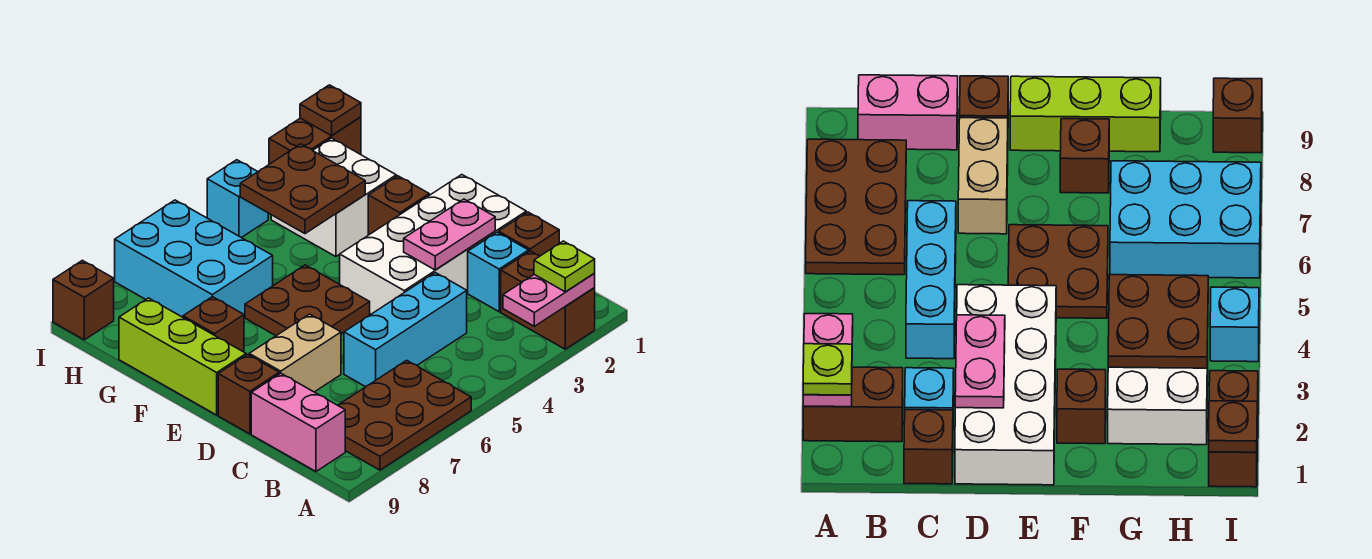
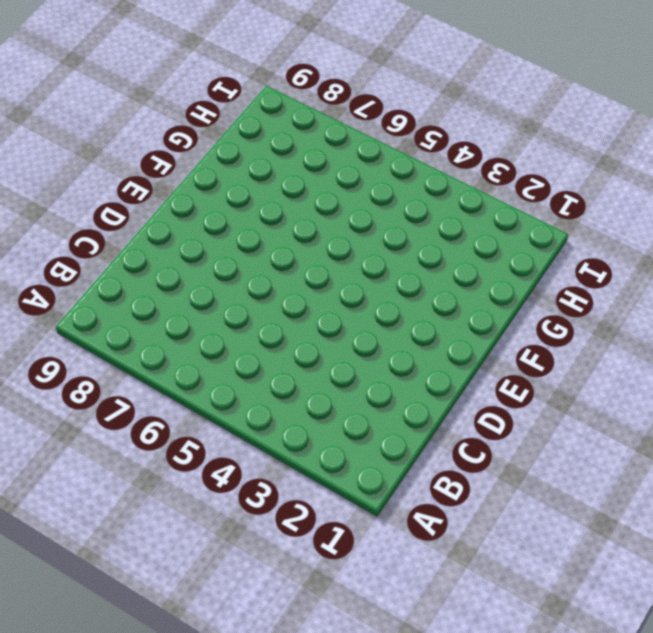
none -> brown 1x2 brick [501,251,595,349]
none -> brown 2x3 plate [338,360,471,470]
none -> pink 1x2 brick [251,373,345,471]

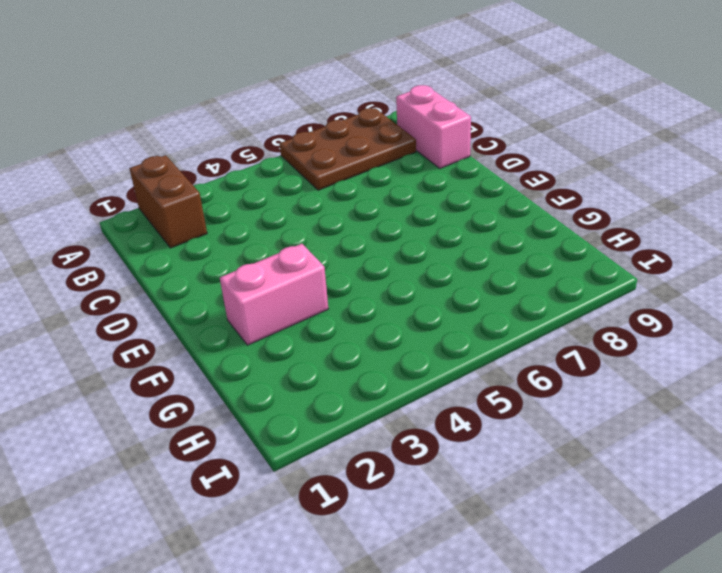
pink 1x2 brick [220,244,328,345] -> brown 1x1 brick [368,176,429,235]
none -> brown 1x1 brick [499,212,559,256]
none -> cyan 1x1 brick [468,232,529,312]
none -> cyan 1x3 brick [344,273,467,387]

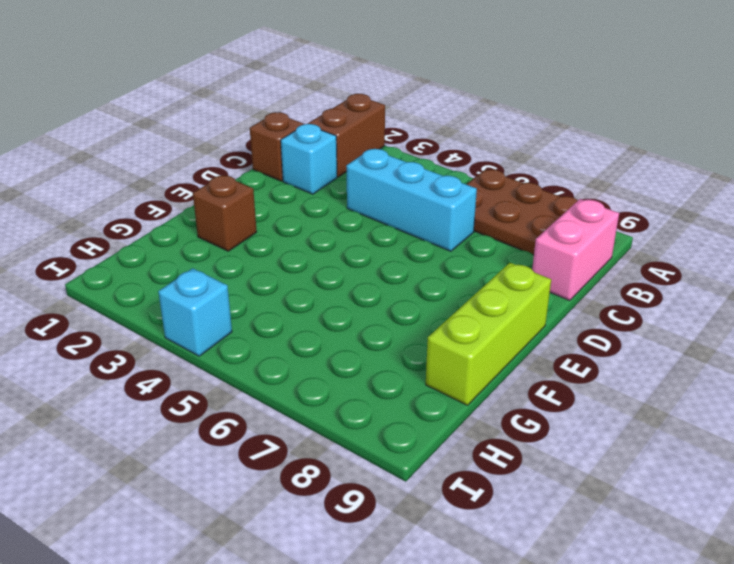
none -> white 2x4 brick [340,175,526,314]
none -> tan 1x2 brick [249,314,341,392]
none -> brown 1x1 brick [218,355,279,434]

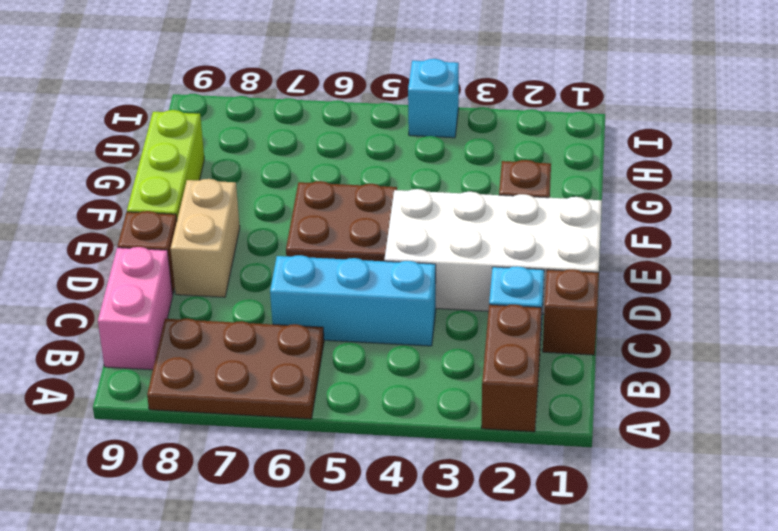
tan 1x2 brick [171,179,240,297] -> tan 1x2 brick turned to [249,314,341,392]
none -> brown 1x1 brick [183,297,244,352]
none -> white 2x2 brick [271,138,396,257]
none -> cyan 2x3 brick [115,200,273,317]

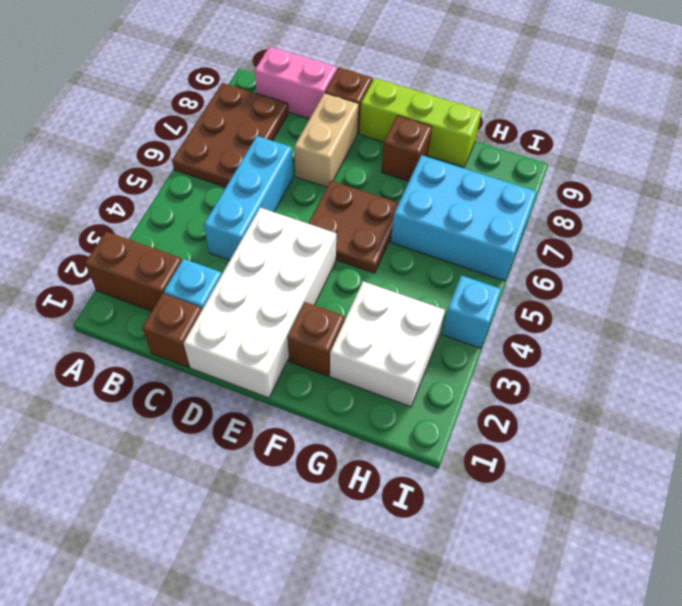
none -> brown 1x2 brick [269,117,361,164]
none -> brown 1x1 brick [53,260,114,340]
none -> pink 1x2 plate [503,273,595,326]

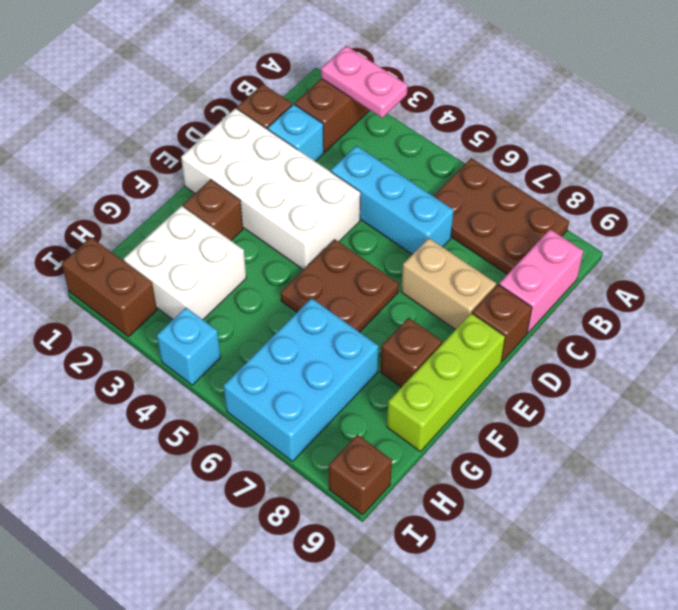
none -> pink 1x2 plate [404,199,495,270]
none -> brown 2x2 plate [240,144,365,234]
none -> brown 1x1 plate [300,85,361,136]

